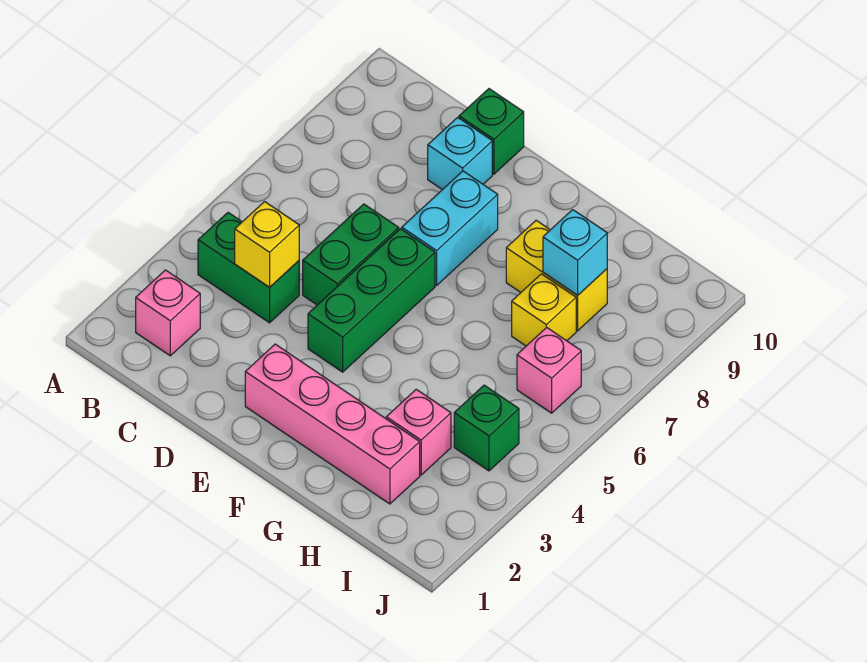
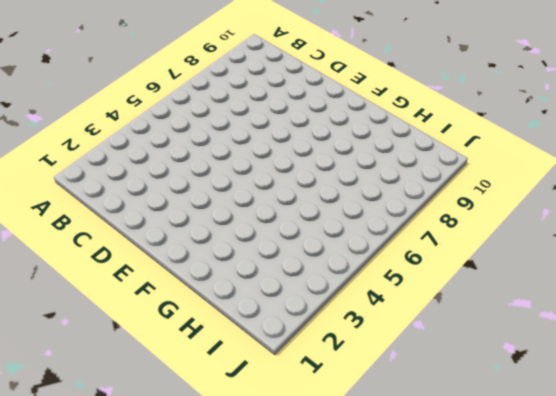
none -> pink 1x1 brick [136,270,200,356]
none -> green 1x2 brick [198,213,299,323]
none -> green 1x2 brick [303,204,399,305]

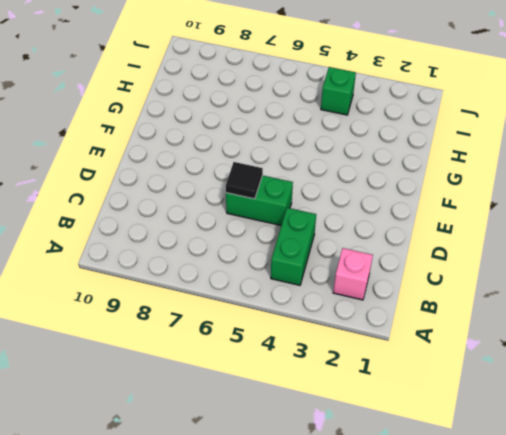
black 1x1 tile [226,162,263,199] -> none
none -> cyan 1x1 brick [428,117,492,190]
none -> green 1x1 brick [459,89,524,174]
none -> pink 1x4 brick [245,344,420,504]

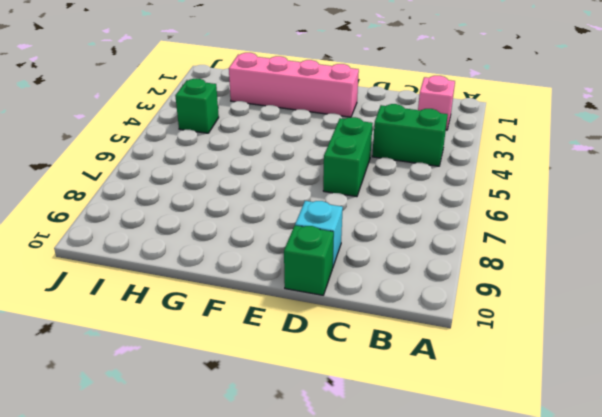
none -> green 1x3 brick [308,229,435,372]
none -> cyan 1x2 brick [402,171,498,285]
none -> yellow 1x2 brick [506,220,607,331]

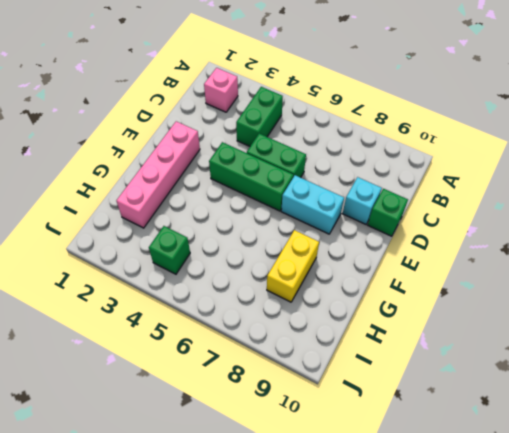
none -> pink 1x1 brick [386,389,451,475]
none -> yellow 1x1 brick [512,274,576,346]
none -> pink 1x1 brick [517,327,581,413]

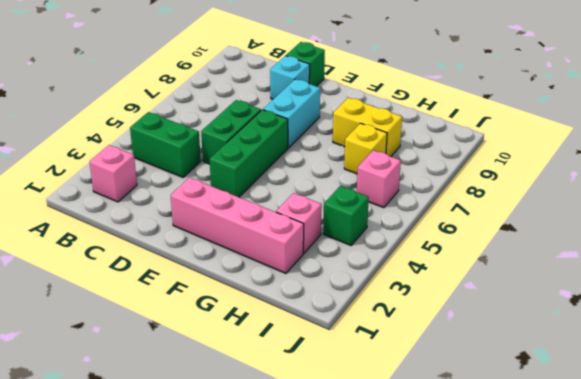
none -> yellow 1x1 brick [235,202,299,287]
none -> cyan 1x1 brick [543,210,607,295]

